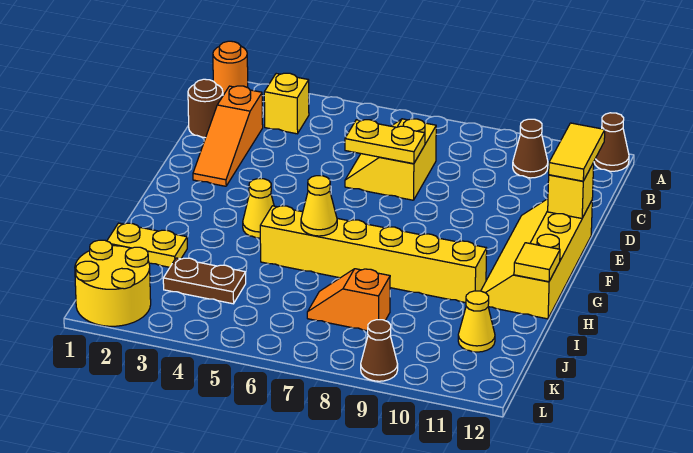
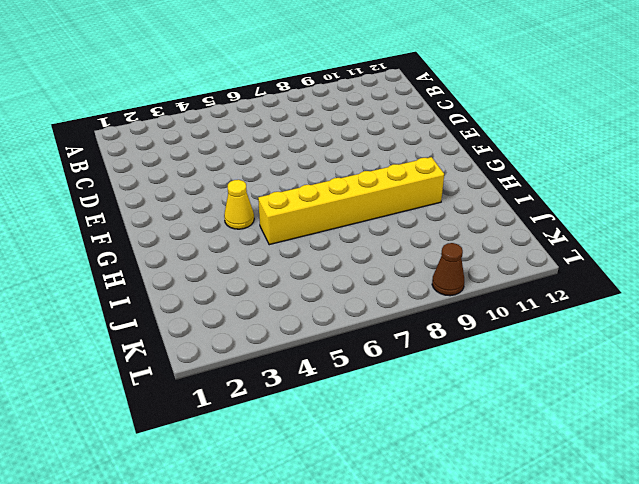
none -> orange 1x1 round brick [213,41,248,95]
none -> brown 1x1 cone [594,113,629,171]
none -> yellow 1x1 brick [264,73,309,134]

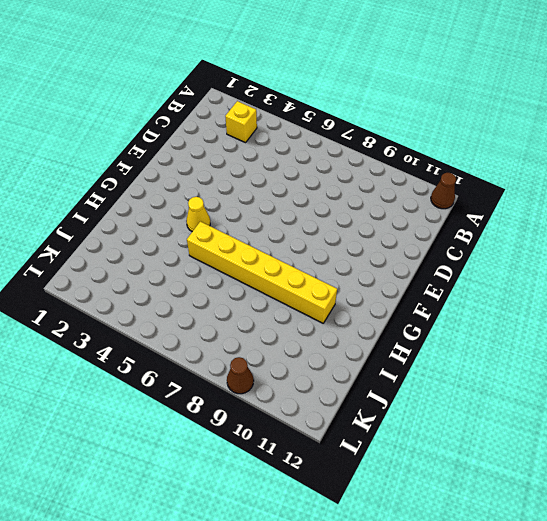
none -> orange 1x1 round brick [213,41,248,95]
none -> brown 1x1 cone [513,119,548,178]
none -> brown 1x1 round brick [188,79,223,138]

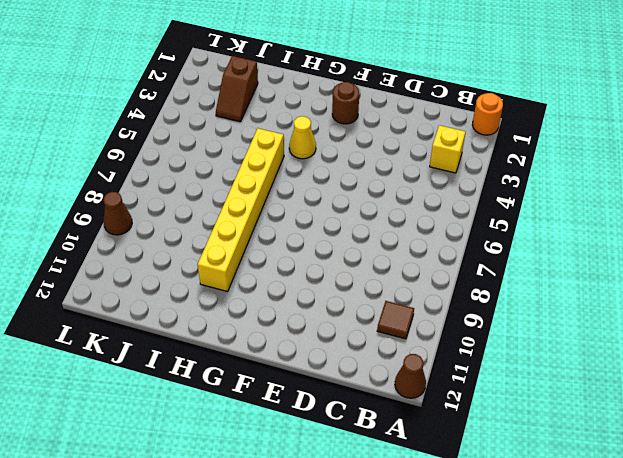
brown 1x1 tile [377,301,414,339] -> brown 1x1 cone [513,119,548,178]
brown 1x1 round brick [332,82,359,124] -> brown 1x1 round brick moved to [188,79,223,138]
brown 1x2 slope [216,56,258,122] -> brown 1x2 plate [163,258,246,304]
none -> orange 1x3 slope [193,86,263,186]
none -> yellow 2x2 slope [345,119,436,200]
none -> yellow 2x4 slope [481,199,592,319]

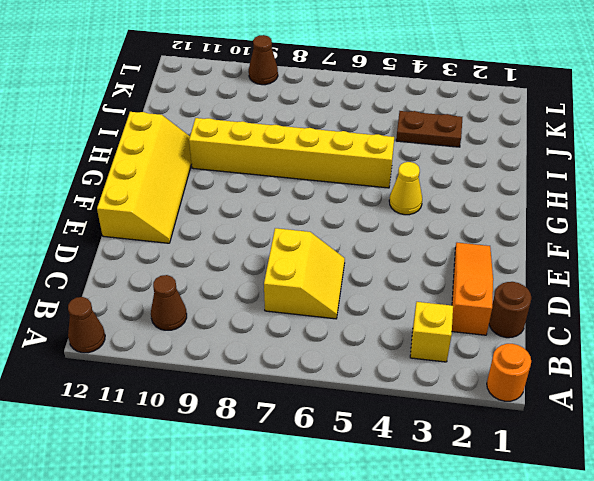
none -> yellow 1x2 plate [107,223,187,267]
none -> orange 1x2 slope [307,269,390,331]
none -> yellow 1x1 cone [458,291,495,352]

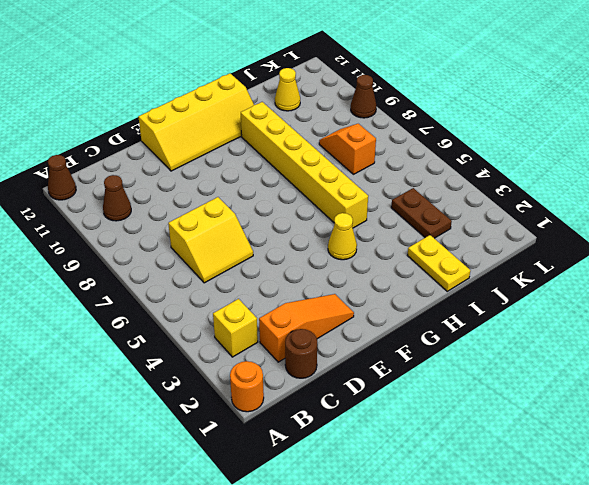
orange 1x2 slope [319,124,376,174] -> orange 1x2 slope turned to [307,269,390,331]
none -> yellow 2x2 round brick [75,240,151,326]
none -> yellow 1x2 plate [345,120,425,164]
none -> yellow 1x1 brick [548,163,594,218]

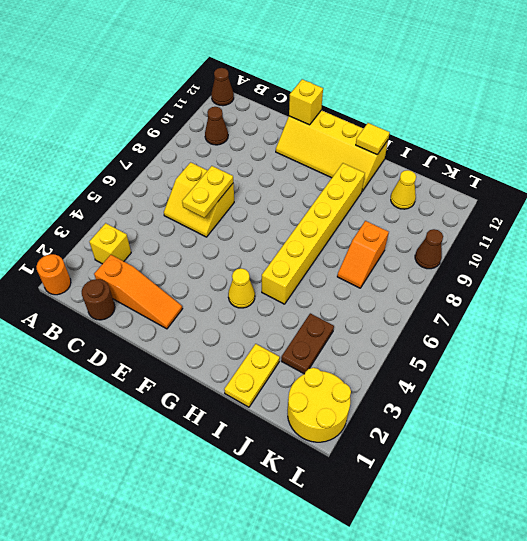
none -> yellow 1x1 cone [301,176,337,236]
none -> yellow 1x2 tile [549,123,605,181]

